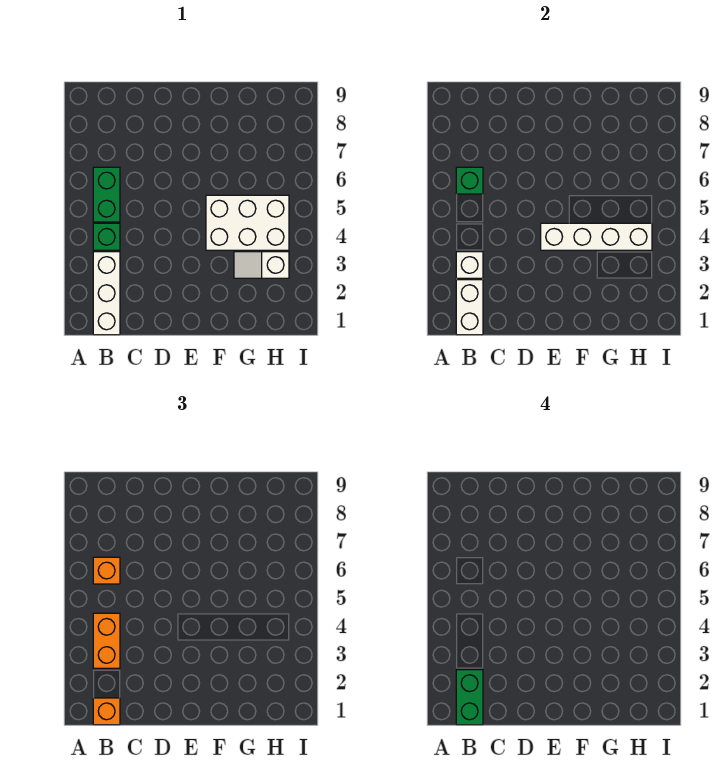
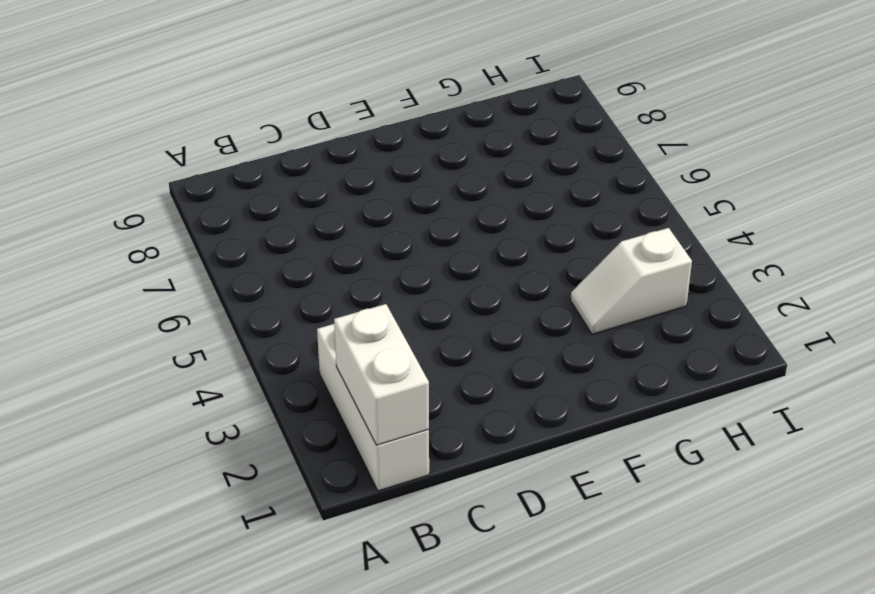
none -> green 1x1 brick [93,223,120,250]
none -> green 1x2 brick [93,167,120,222]
none -> white 2x3 brick [206,195,289,250]

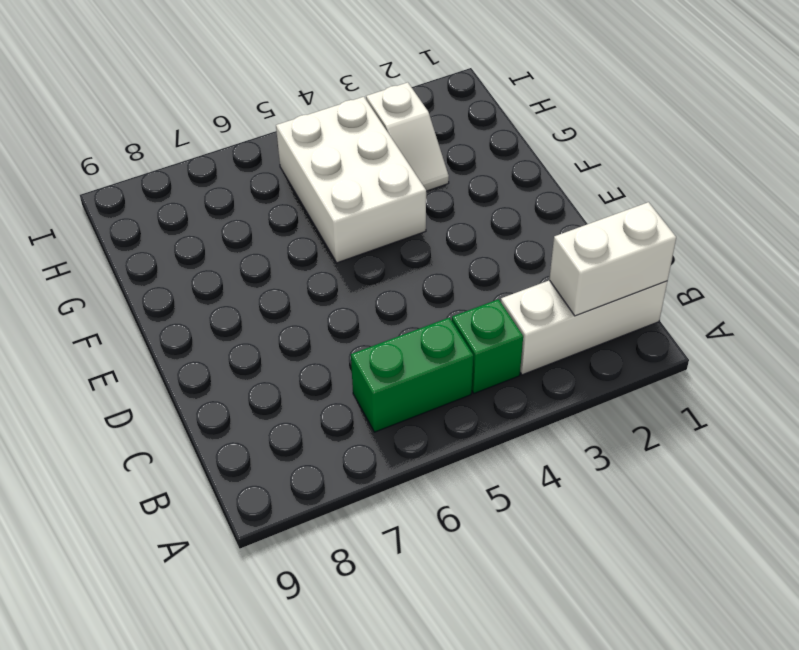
none -> white 1x1 brick [456,252,483,278]
none -> green 1x1 brick [456,167,483,194]
none -> white 1x4 brick [541,223,652,250]

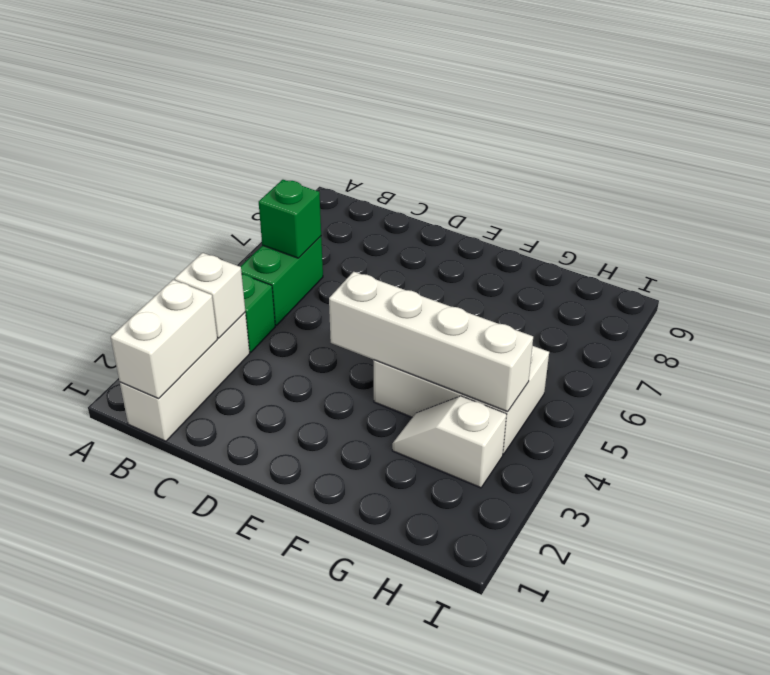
none -> orange 1x1 brick [93,698,120,725]
none -> orange 1x2 brick [93,613,120,668]
none -> orange 1x1 brick [93,557,120,584]

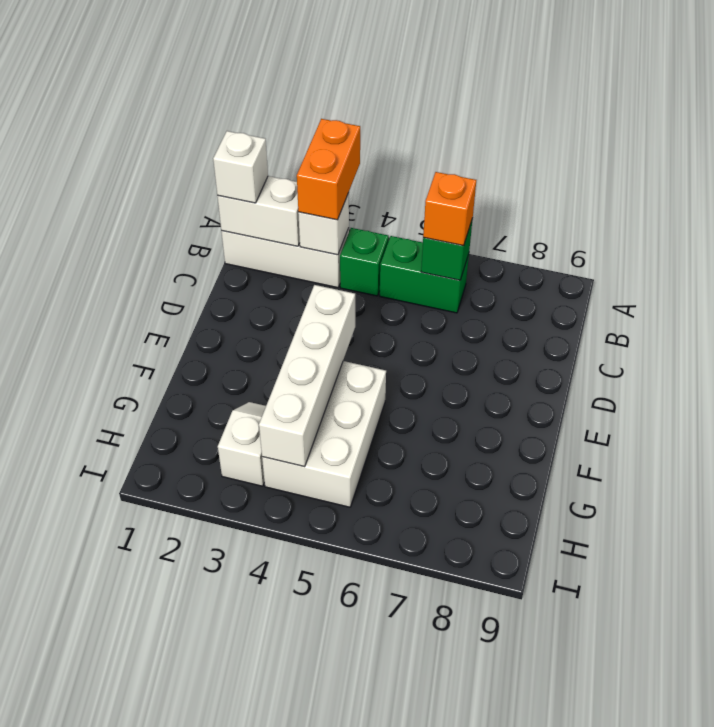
orange 1x2 brick [297,119,360,220] -> orange 1x2 brick turned to [93,613,120,668]
white 1x1 brick [213,131,268,203] -> orange 1x1 brick [93,698,120,725]
none -> green 1x2 brick [456,670,483,725]

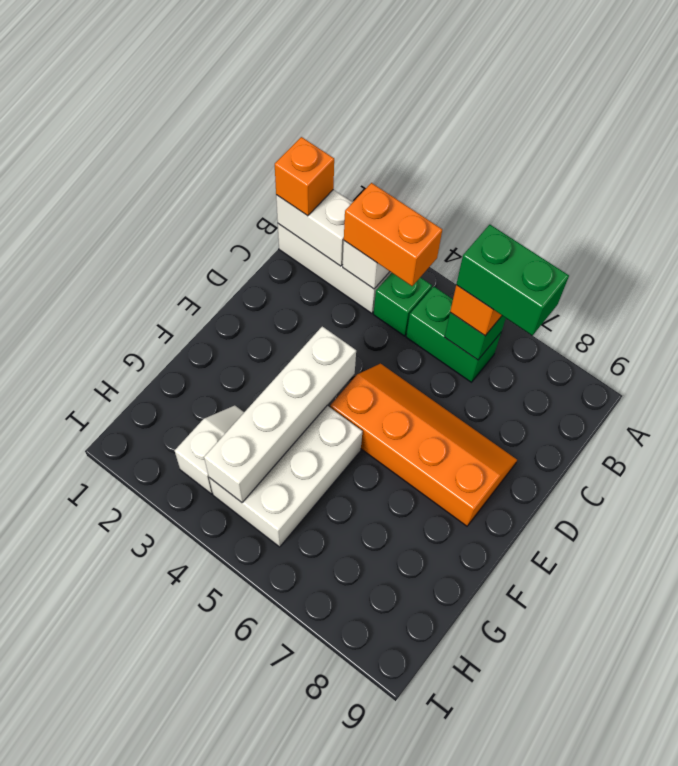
green 1x2 brick [456,225,569,335] -> green 1x2 brick moved to [456,670,483,725]
orange 2x4 slope [330,364,517,526] -> none

